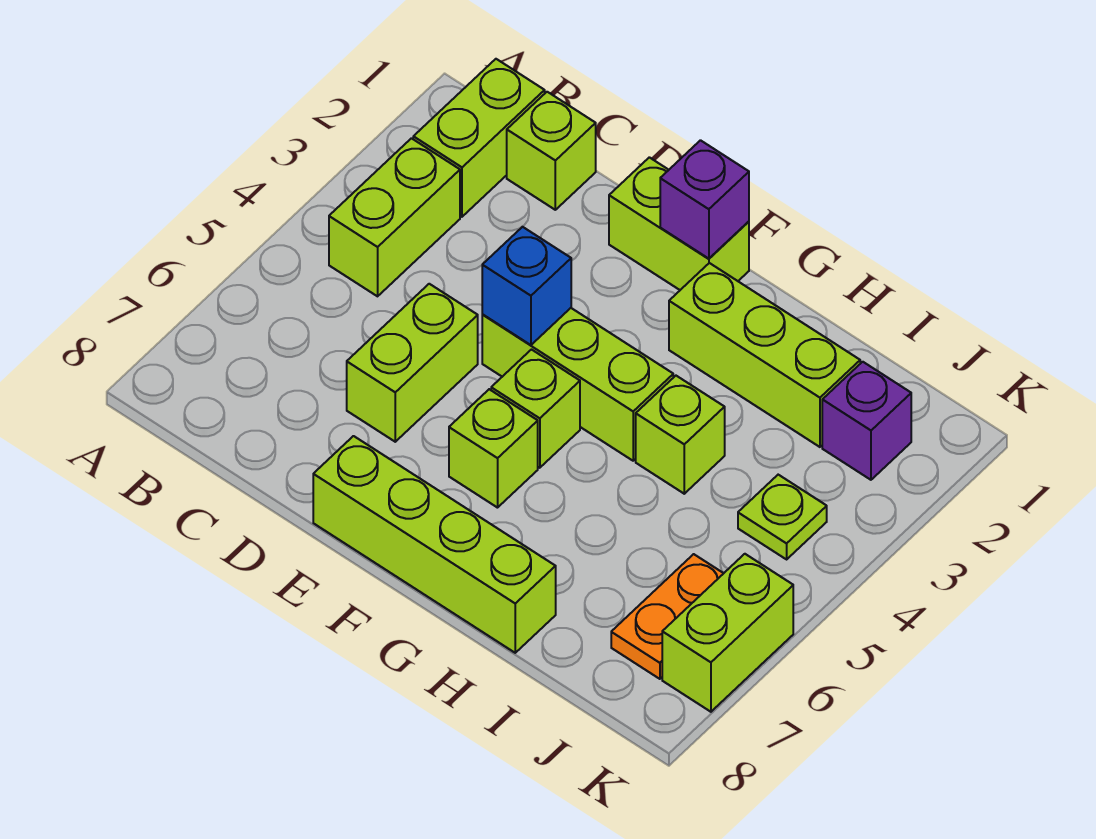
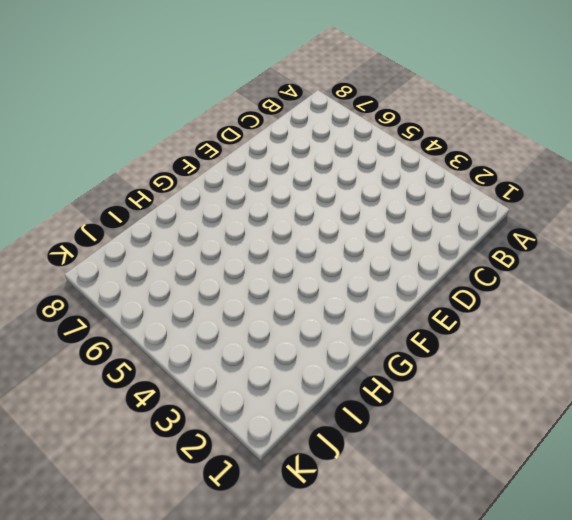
none -> lime 1x2 brick [413,59,545,217]
none -> lime 1x2 brick [329,138,460,296]
none -> lime 1x1 brick [507,92,596,210]

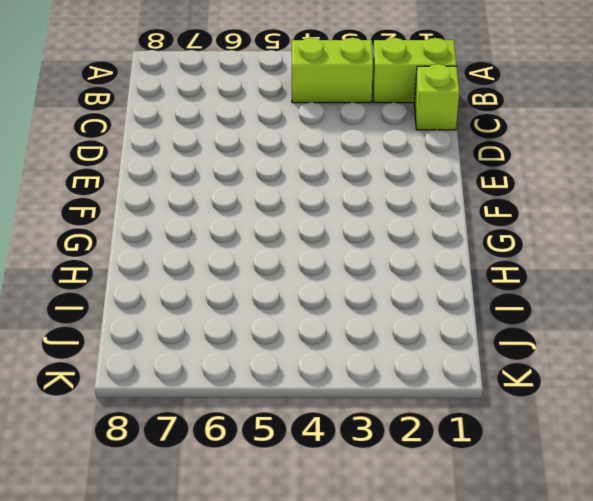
none -> lime 1x2 brick [347,284,478,442]
none -> lime 1x2 brick [609,157,749,290]
none -> lime 1x3 brick [482,308,673,461]

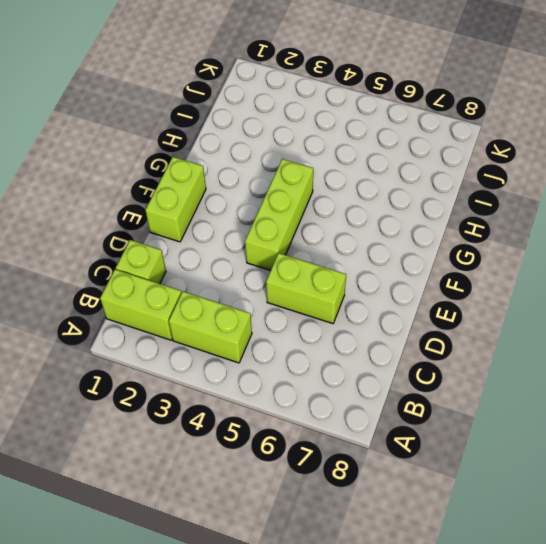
none -> lime 1x4 brick [313,436,556,653]
none -> lime 1x1 brick [491,350,580,468]
none -> lime 1x1 brick [449,389,538,508]

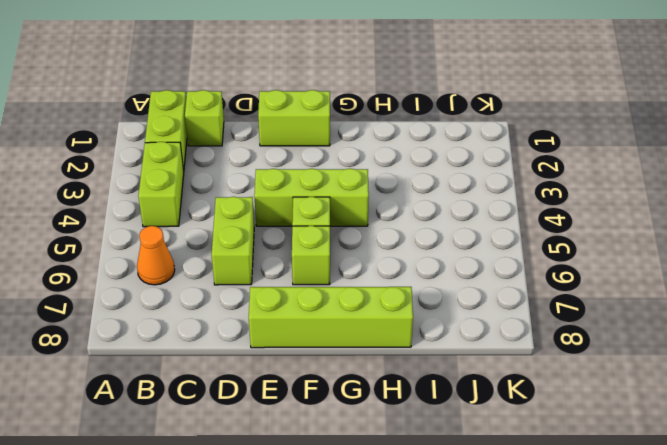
orange 1x1 cone [137,226,175,285] -> none
none -> lime 1x3 brick [669,263,860,447]
none -> lime 1x1 brick [636,376,725,494]
none -> purple 1x1 brick [822,362,911,480]

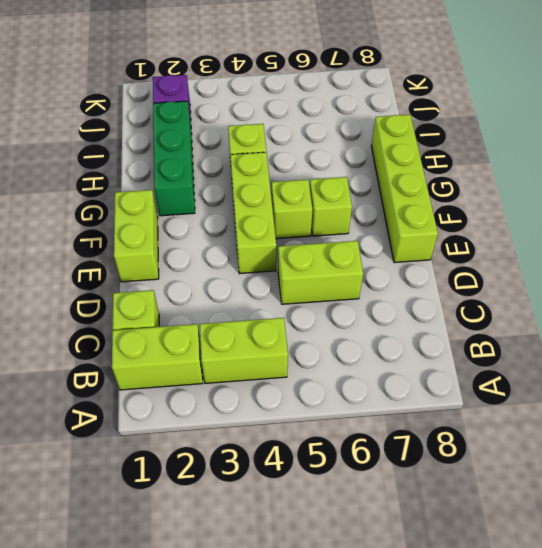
green 1x3 brick [153,101,195,216] -> lime 1x3 brick [669,263,860,447]
none -> lime 1x1 plate [738,475,827,559]
none -> orange 1x2 plate [611,554,724,679]
none -> lime 1x2 brick [662,554,793,712]

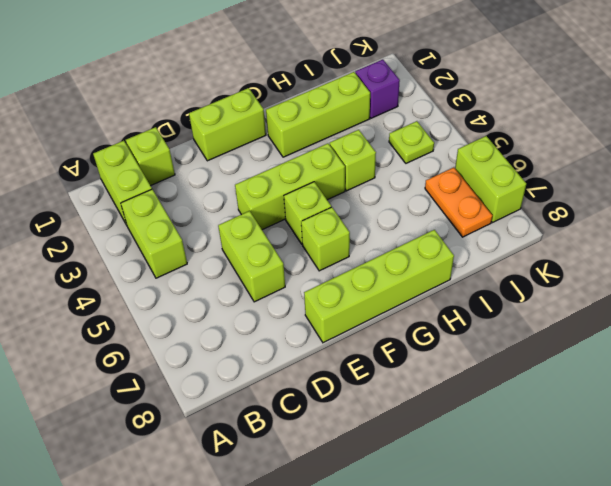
none -> blue 1x1 brick [482,227,571,345]
none -> purple 1x1 brick [660,140,749,259]

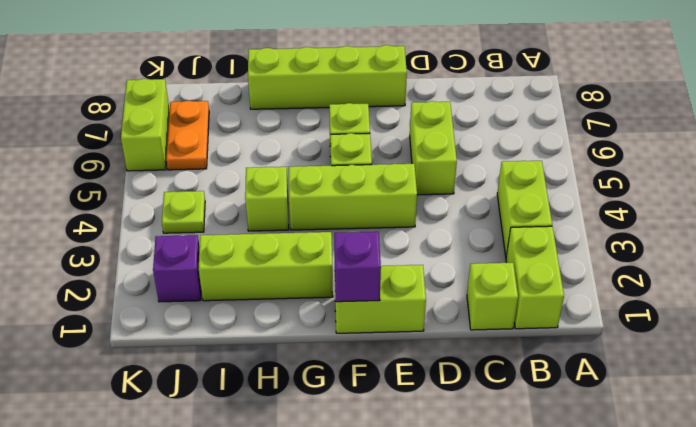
none -> blue 1x1 brick [482,227,571,345]

